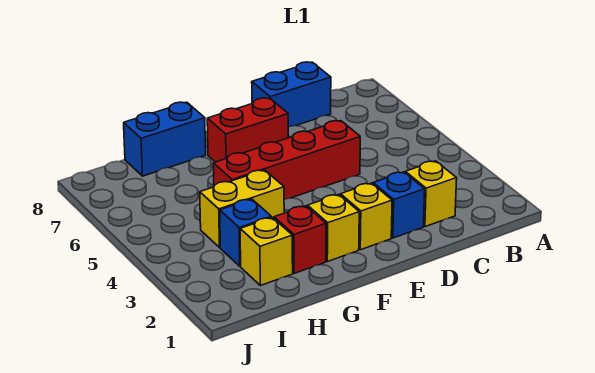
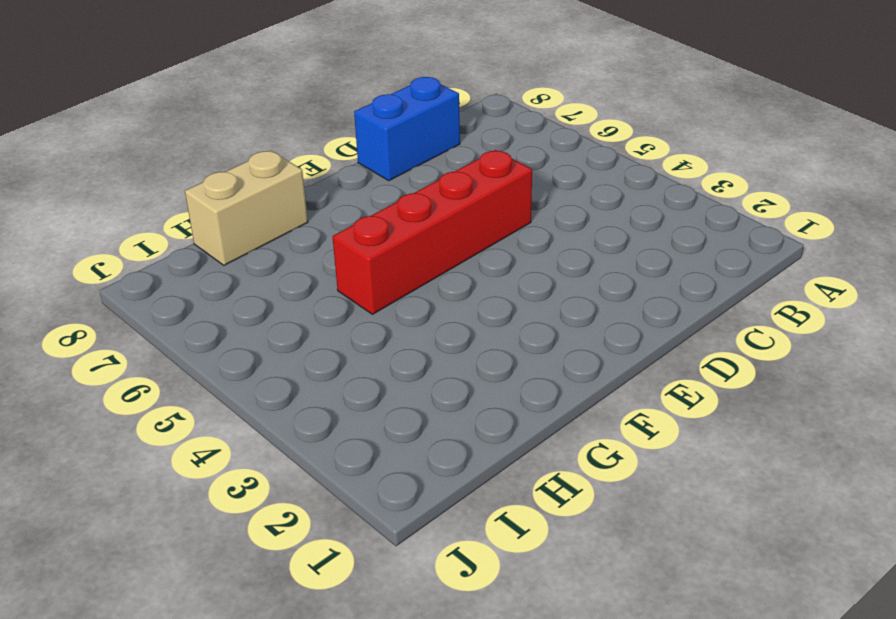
tan 1x2 brick [185,151,308,265] -> blue 1x2 brick [124,102,206,176]
none -> yellow 1x1 brick [405,161,457,227]
none -> blue 1x1 brick [373,172,425,238]
none -> yellow 1x1 brick [341,183,392,250]

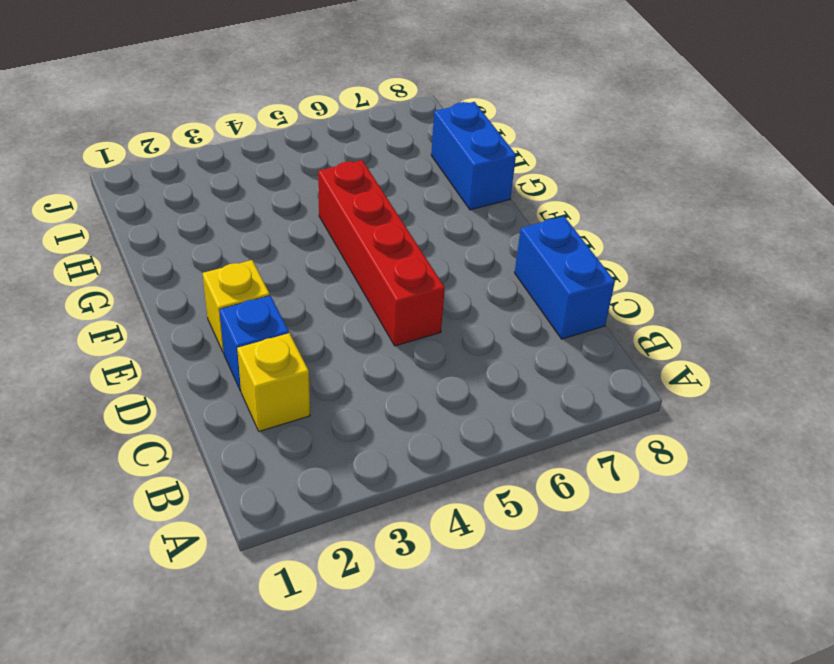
none -> red 1x2 brick [207,98,288,162]
none -> yellow 1x1 brick [308,194,359,262]
none -> red 1x1 brick [274,206,326,273]

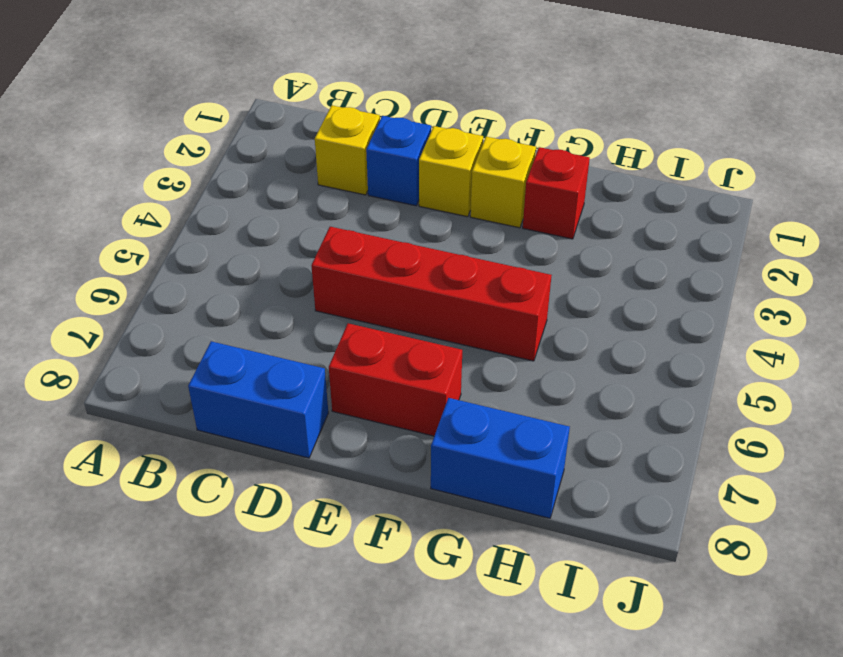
none -> yellow 1x2 brick [200,170,284,247]
none -> yellow 1x1 brick [240,217,293,286]
none -> blue 1x1 brick [220,199,271,266]

